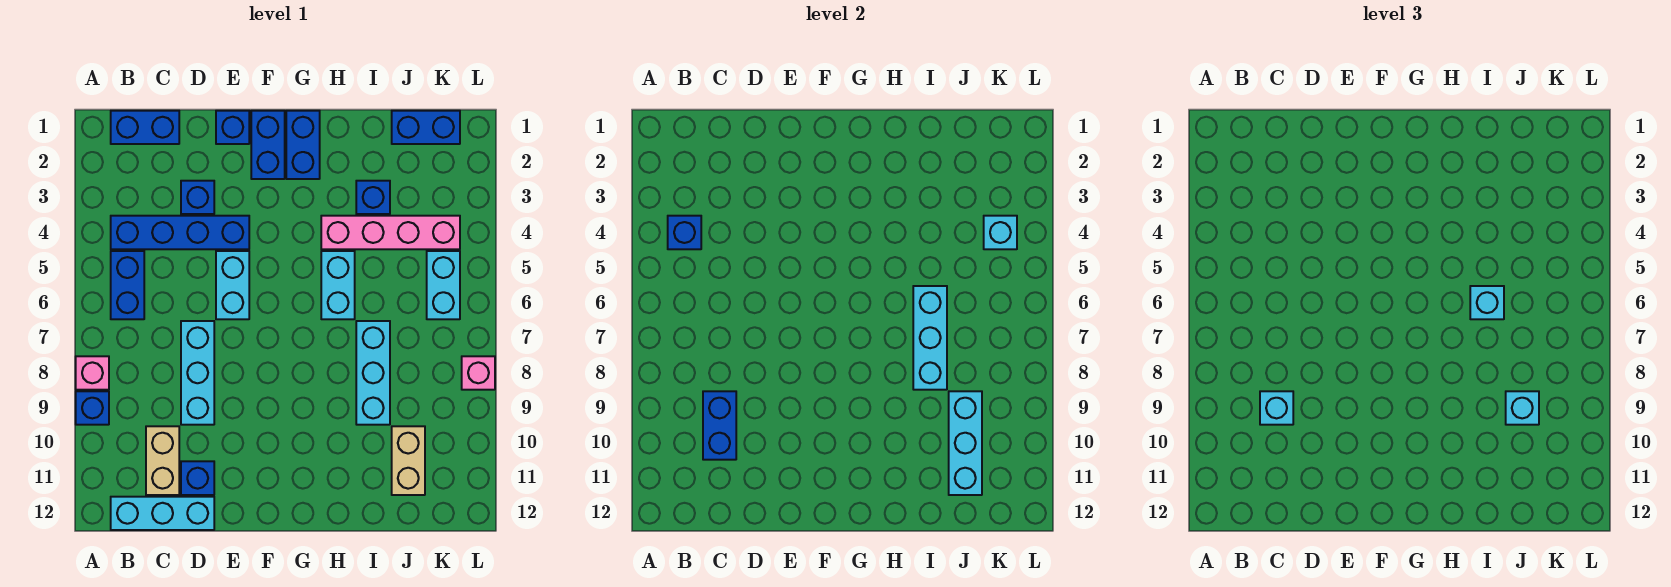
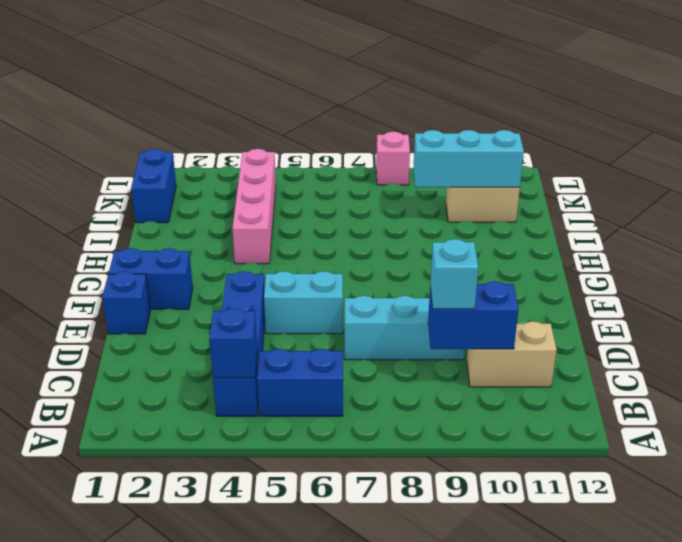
none -> pink 1x1 brick [76,356,109,390]
none -> blue 1x1 brick [76,391,109,425]
none -> blue 1x2 brick [111,111,179,144]
none -> cyan 1x3 brick [111,497,214,530]

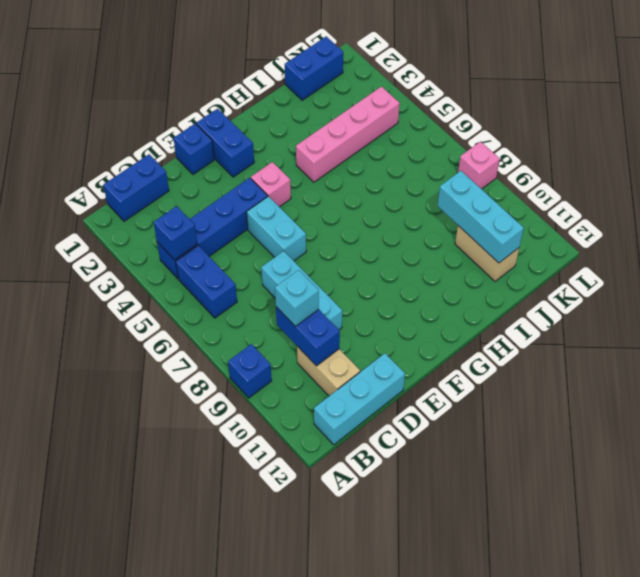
pink 1x1 brick [251,162,291,207] -> pink 1x1 brick moved to [76,356,109,390]
none -> blue 1x1 brick [181,181,214,214]
none -> blue 1x1 brick [181,461,214,495]
none -> blue 1x2 brick [286,111,320,179]
none -> cyan 1x2 brick [321,251,355,319]

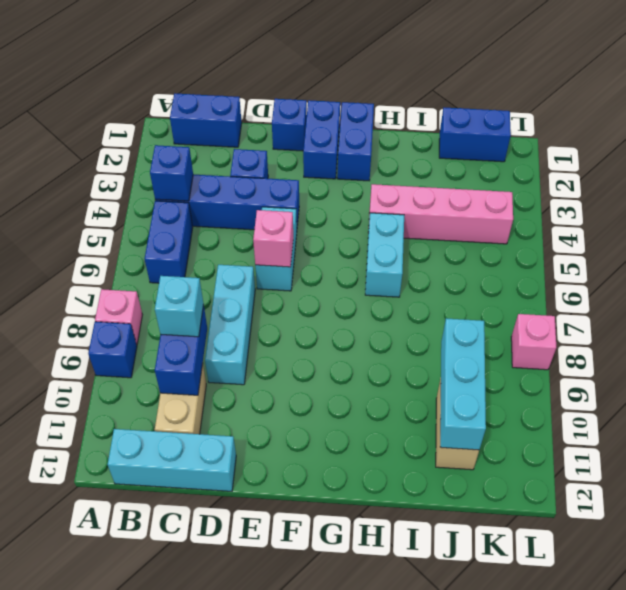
pink 1x1 brick [253,210,293,267] -> none
none -> blue 1x1 brick [181,461,214,495]
none -> blue 1x1 brick [356,181,390,214]
none -> cyan 1x3 brick [356,321,390,425]
none -> cyan 1x2 brick [427,251,460,319]

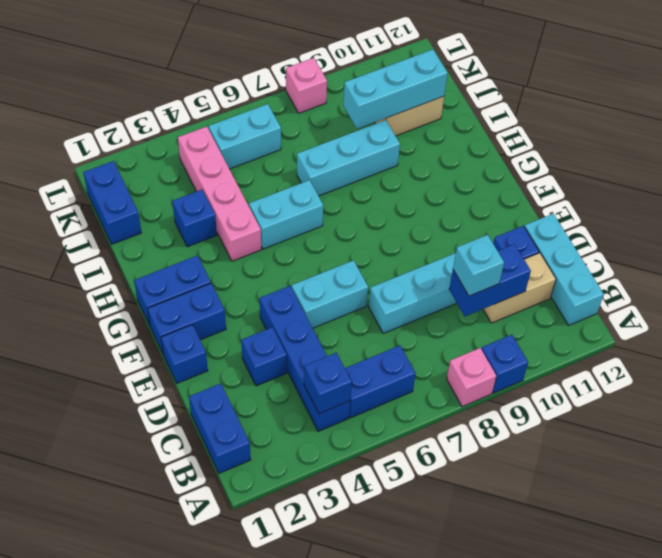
none -> cyan 1x3 brick [913,286,947,390]
none -> cyan 1x1 brick [984,216,1017,249]
none -> cyan 1x1 brick [1470,286,1504,319]
none -> cyan 1x1 brick [1506,391,1539,425]

